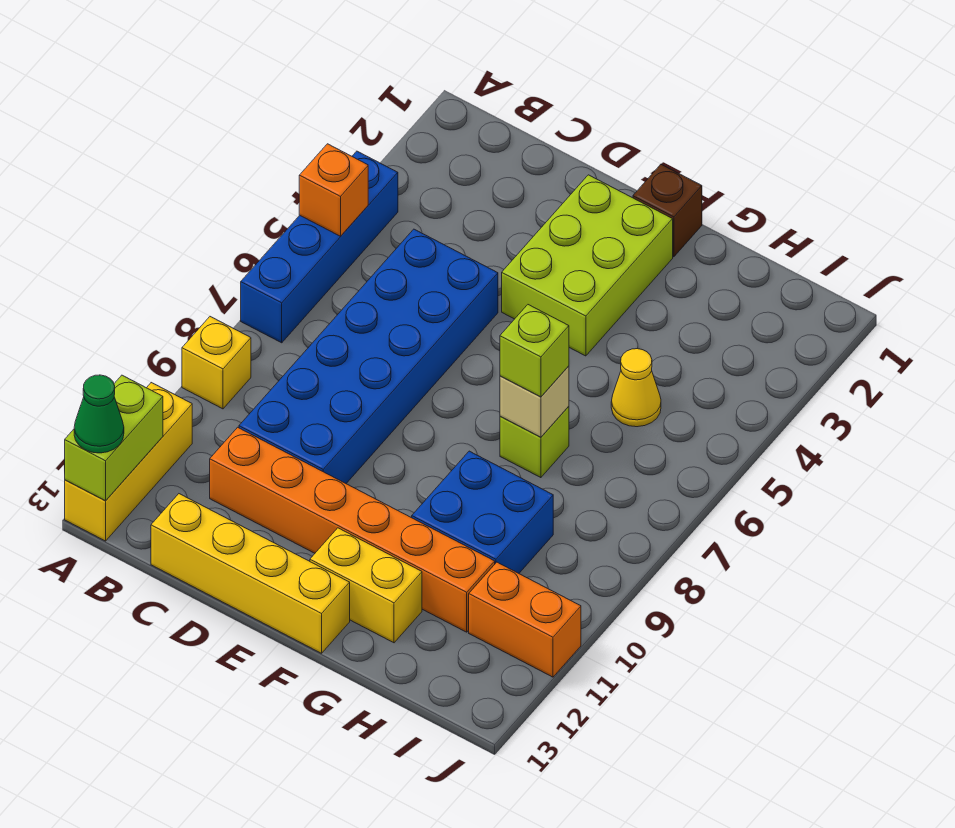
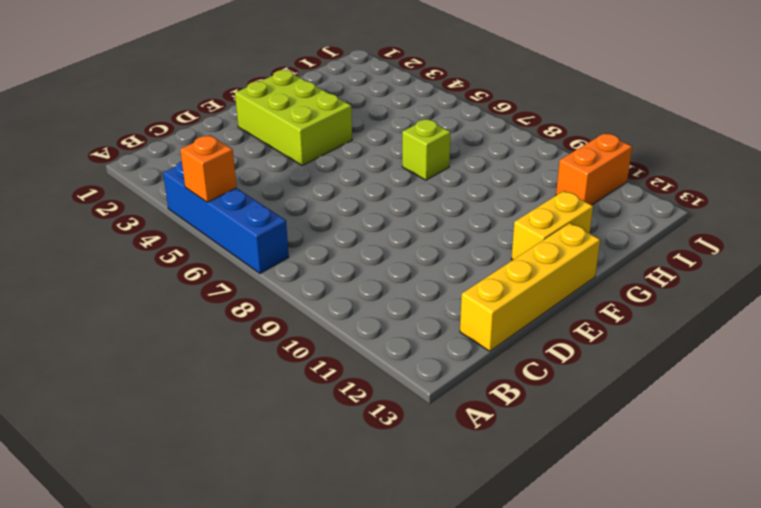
none -> yellow 1x1 brick [182,317,251,409]
none -> yellow 1x3 brick [65,383,192,541]
none -> blue 2x6 brick [239,229,498,483]

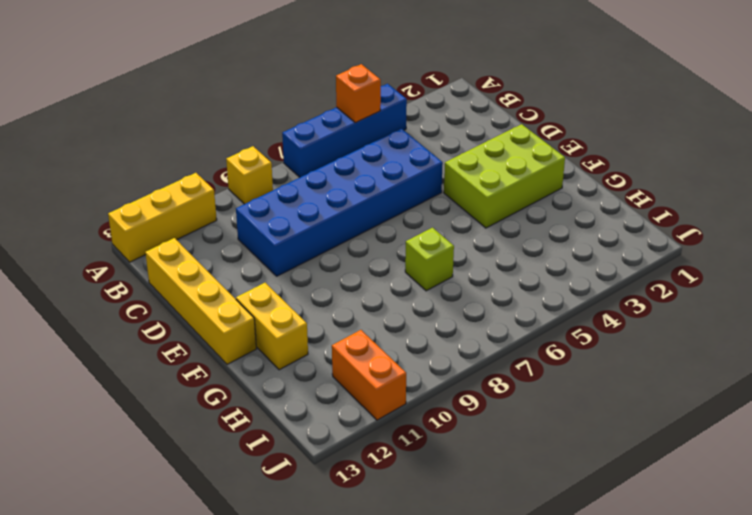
none -> orange 1x6 brick [210,427,495,632]
none -> brown 1x1 brick [633,165,702,257]
none -> blue 2x2 brick [412,451,553,573]

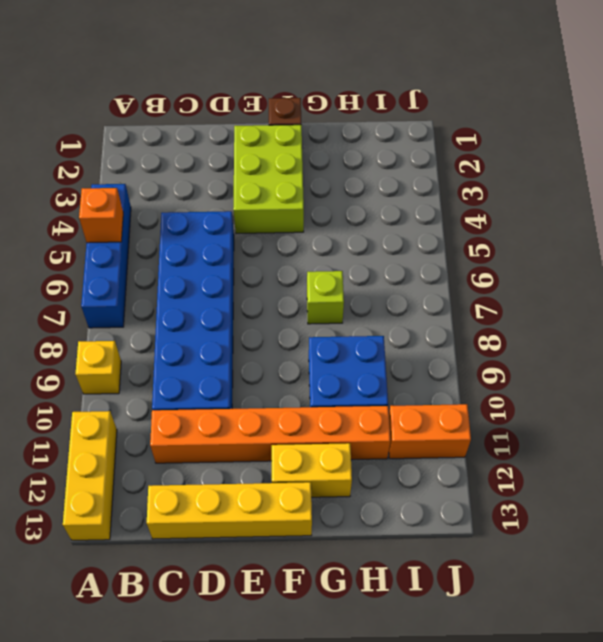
none -> yellow 1x1 cone [611,349,661,427]
none -> lime 1x2 brick [65,375,163,501]
none -> tan 1x1 brick [500,366,569,437]

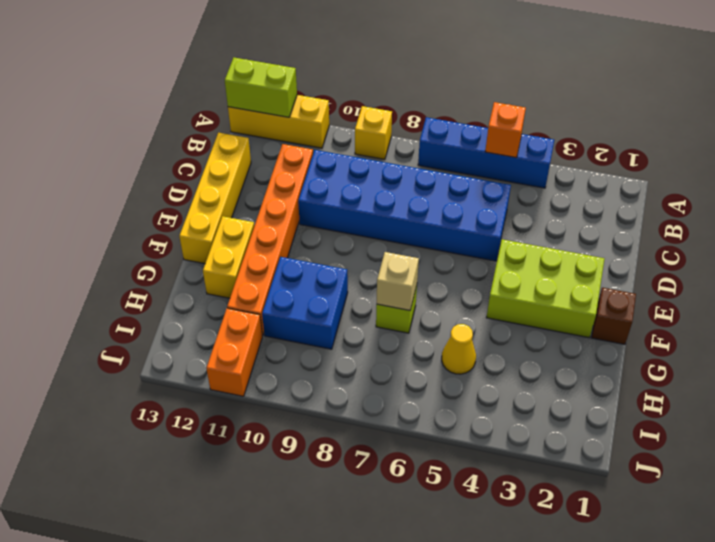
none -> green 1x1 cone [74,375,124,453]
none -> lime 1x1 brick [500,305,569,397]

